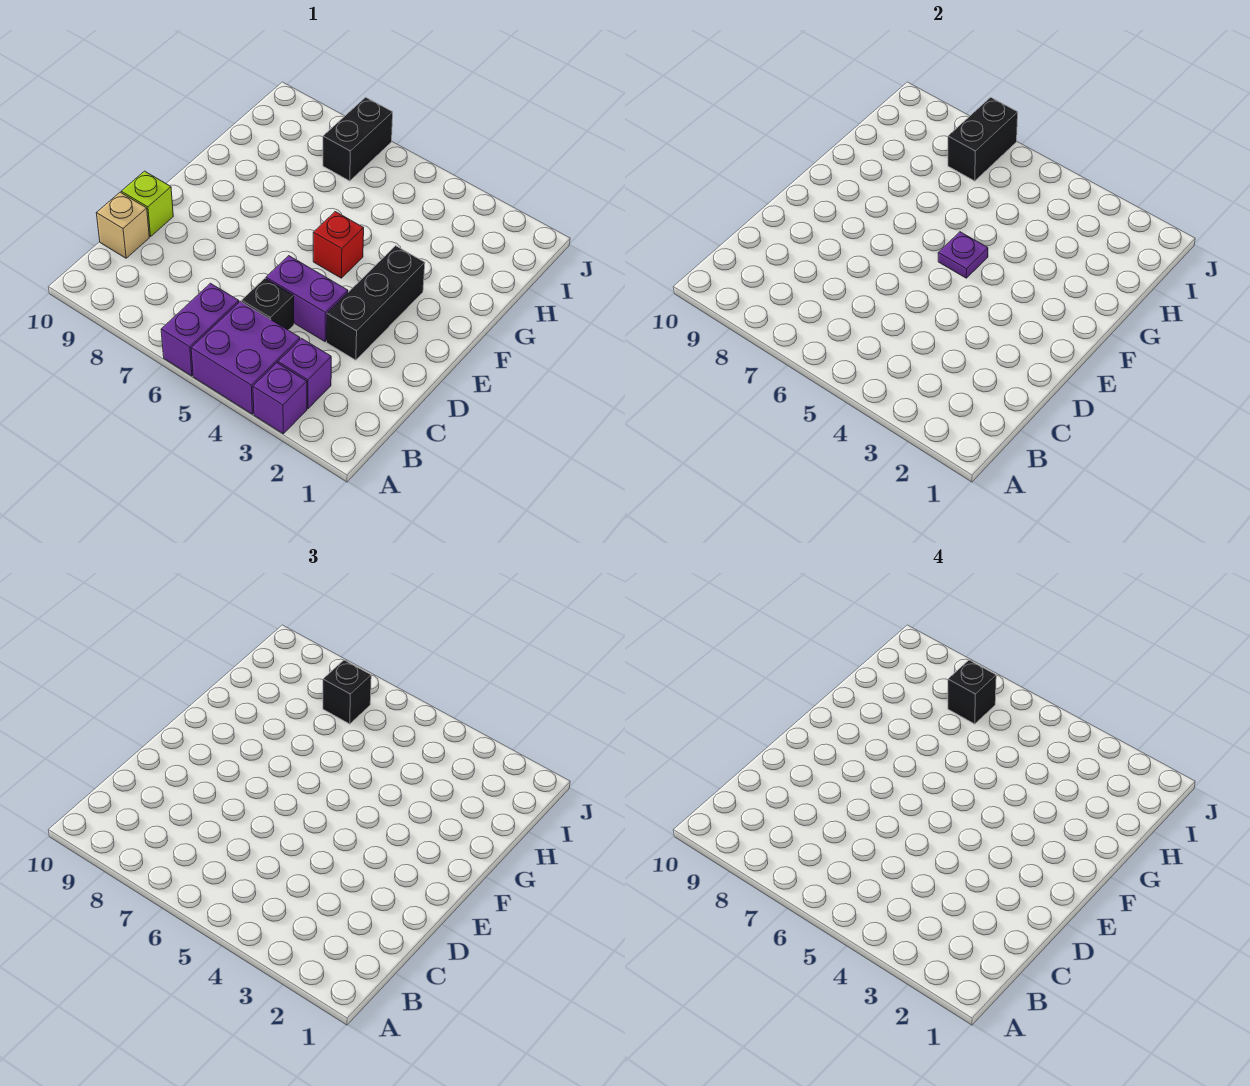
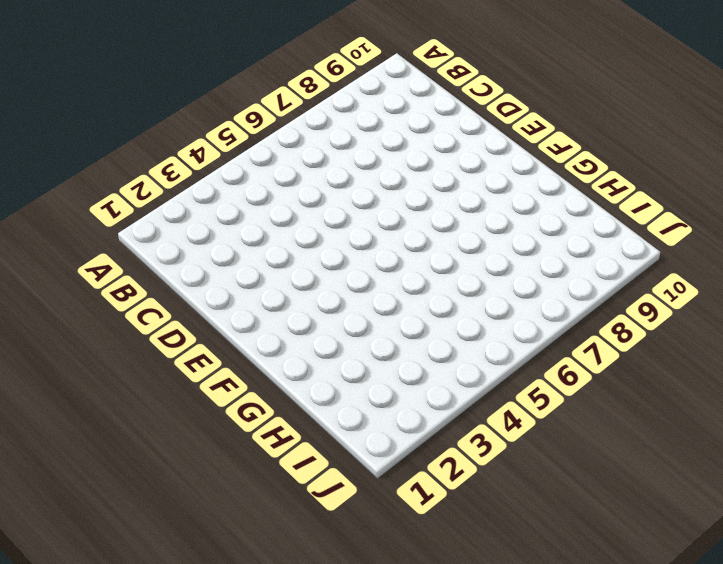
none -> purple 1x1 brick [253,363,307,434]
none -> purple 2x2 brick [191,301,300,414]
none -> purple 1x2 brick [161,283,239,376]

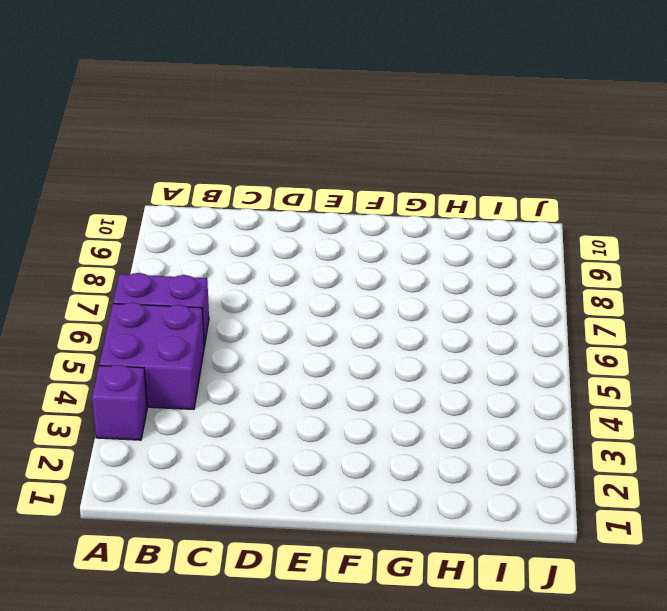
none -> purple 1x1 brick [278,338,331,409]
none -> black 1x1 brick [242,278,294,330]
none -> tan 1x1 brick [96,192,149,258]

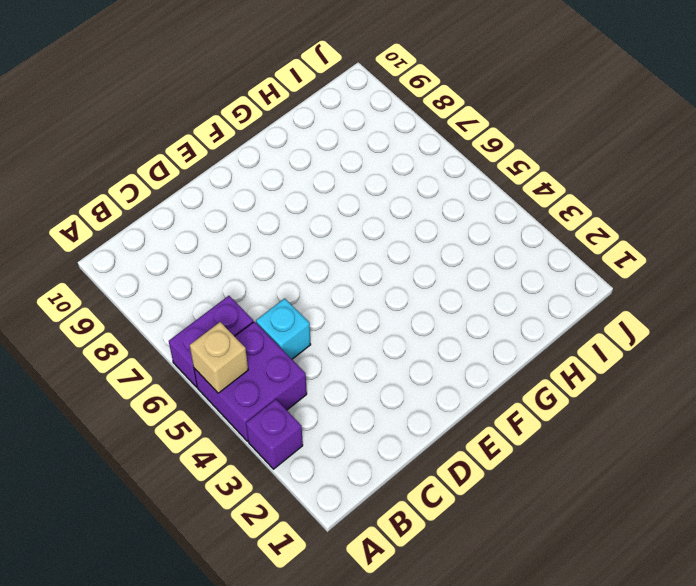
tan 1x1 brick [190,322,248,393] -> tan 1x1 brick moved to [96,192,149,258]
cyan 1x1 brick [256,298,311,359] -> black 1x1 brick [242,278,294,330]
none -> purple 1x1 brick [278,338,331,409]
none -> black 1x3 brick [327,246,425,360]
none -> purple 1x2 brick [266,256,348,342]

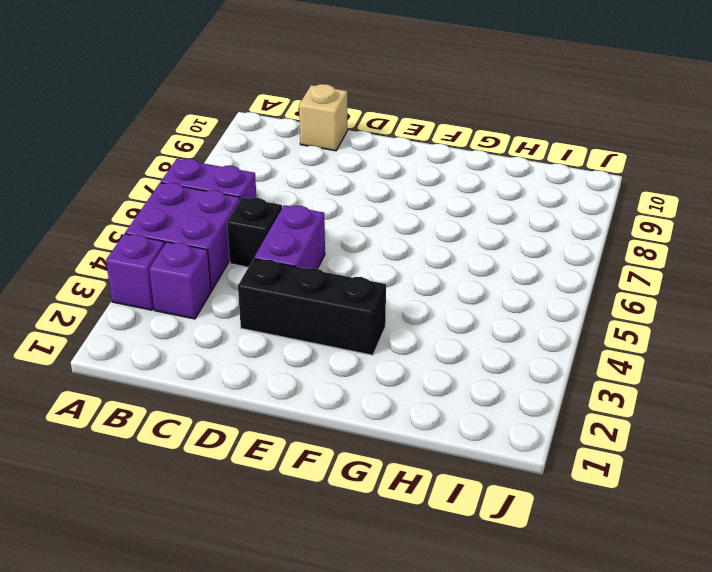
none -> lime 1x1 brick [121,171,173,237]
none -> red 1x1 brick [313,212,364,278]
none -> black 1x2 brick [323,97,393,181]

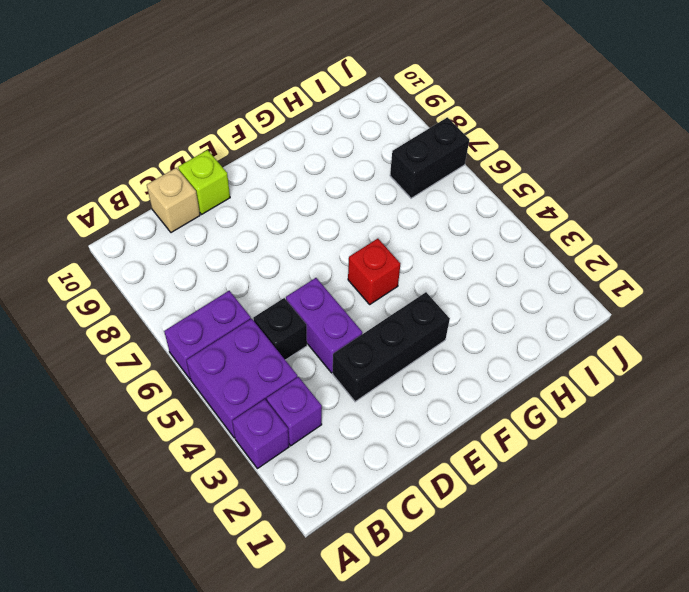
none -> purple 1x1 plate [938,232,988,278]
none -> black 1x2 brick [948,97,1018,181]
none -> black 1x1 brick [323,660,371,724]

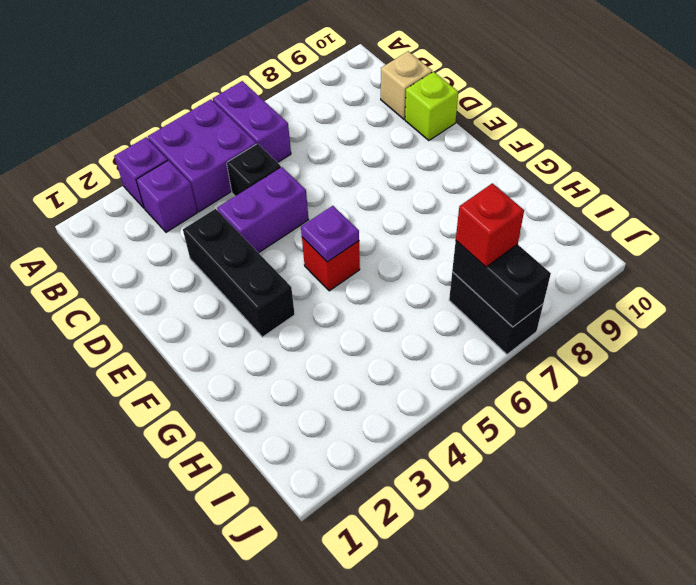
red 1x1 brick [456,183,524,267] -> black 1x1 brick [323,660,371,724]
none -> black 1x1 brick [948,660,996,724]

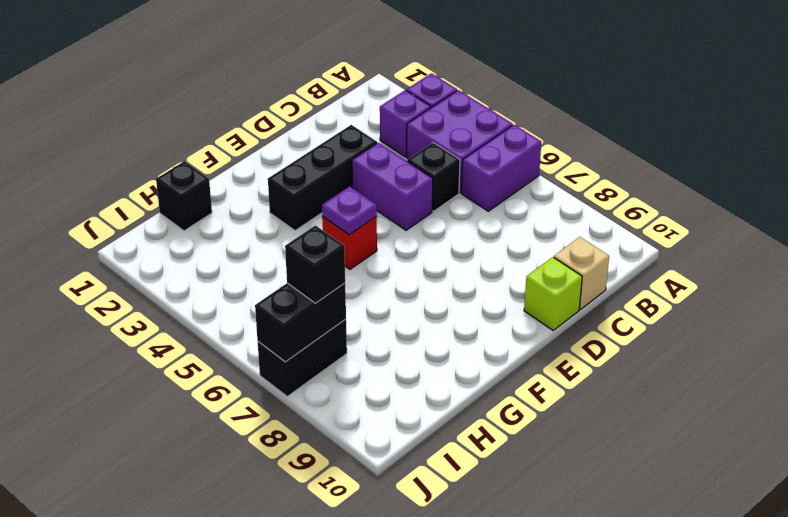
black 1x1 brick [156,161,212,231] -> black 1x1 brick moved to [948,660,996,724]

